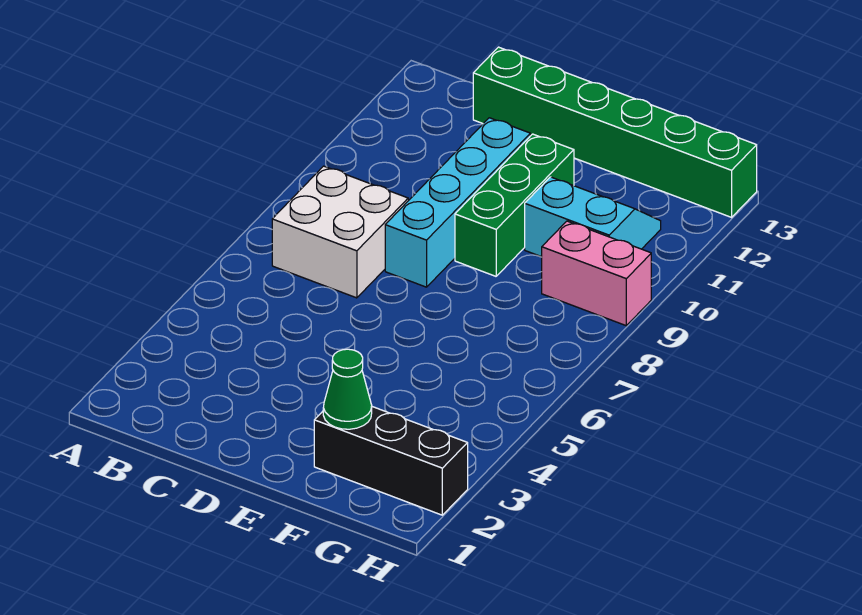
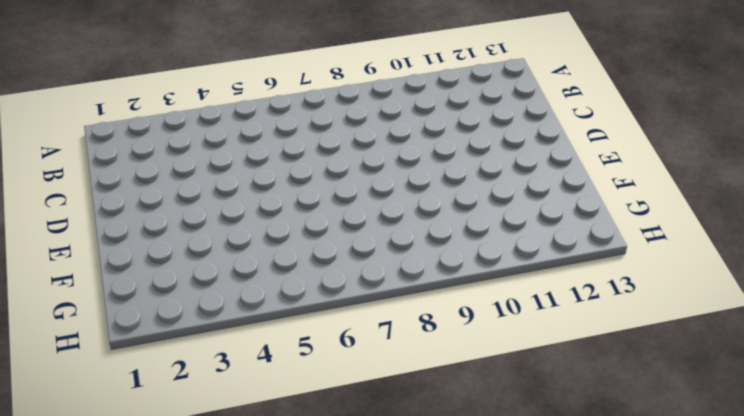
none -> white 2x2 brick [272,166,408,298]
none -> green 1x6 brick [473,47,757,217]

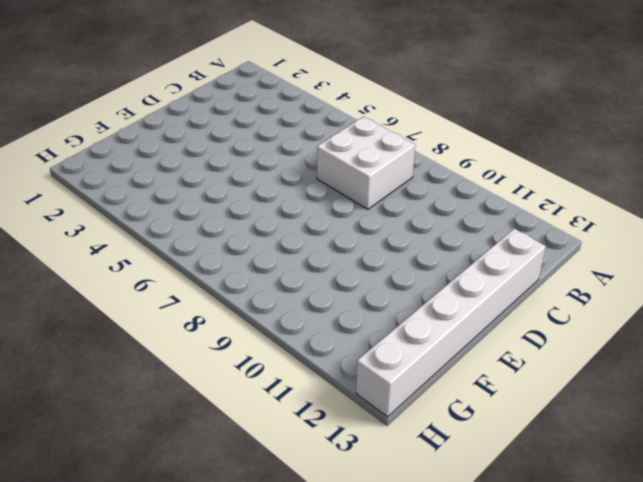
white 1x6 brick [356,229,546,417] -> green 1x6 brick [473,47,757,217]
none -> cyan 1x4 brick [385,118,530,287]
none -> green 1x3 brick [455,134,574,276]

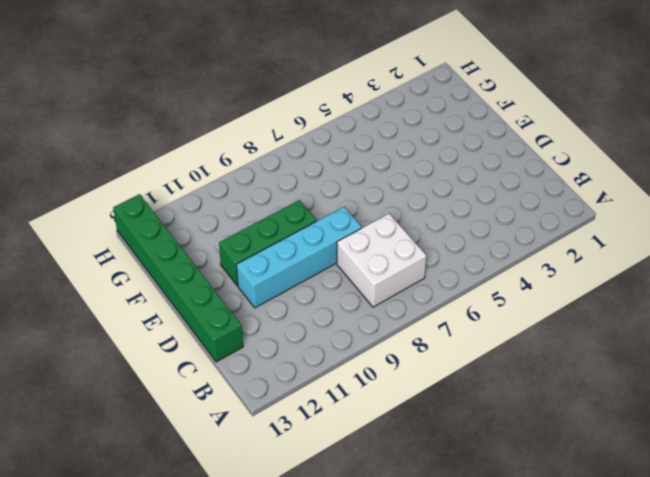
none -> black 1x3 brick [314,407,468,515]
none -> cyan 2x2 slope [525,177,661,257]

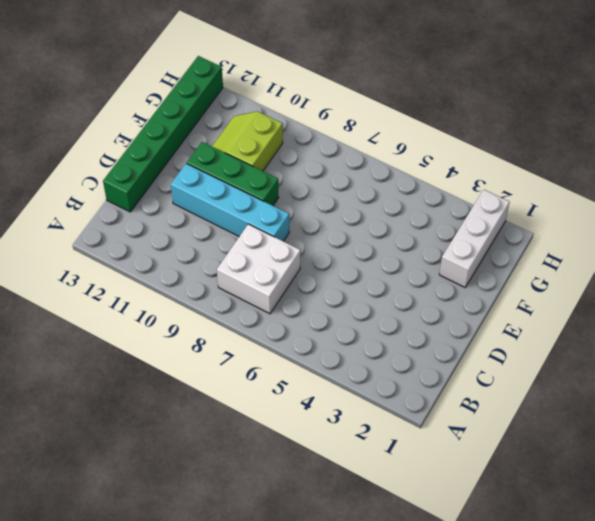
white 1x3 brick [439,190,509,287] -> black 1x3 brick [314,407,468,515]
lime 2x2 slope [212,111,283,171] -> cyan 2x2 slope [525,177,661,257]
none -> pink 1x2 brick [542,221,651,326]
none -> green 1x1 cone [323,349,372,429]

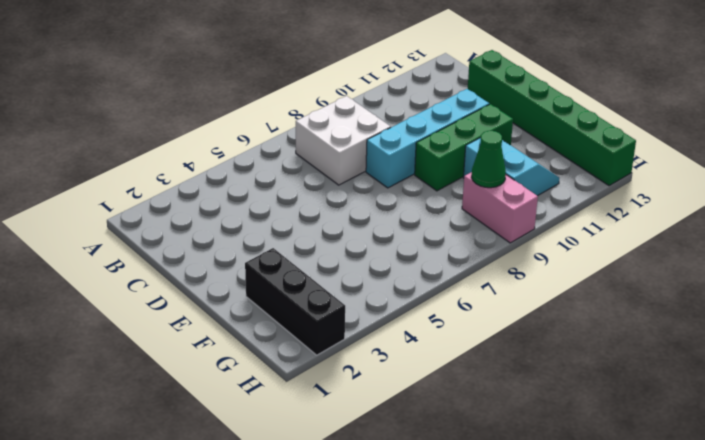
green 1x1 cone [472,131,506,188] -> green 1x1 cone moved to [323,349,372,429]

